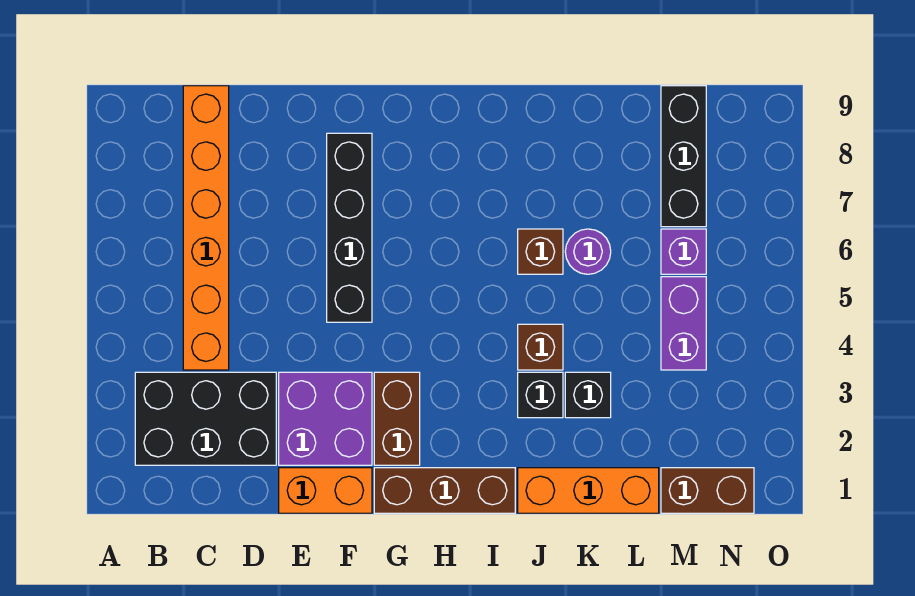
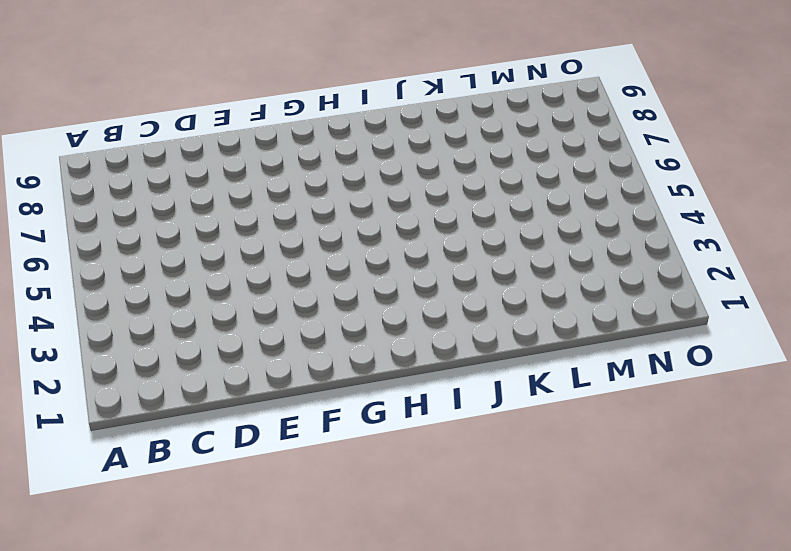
none -> black 2x3 brick [135,372,276,465]
none -> orange 1x6 brick [183,86,229,370]
none -> orange 1x2 brick [279,468,372,513]

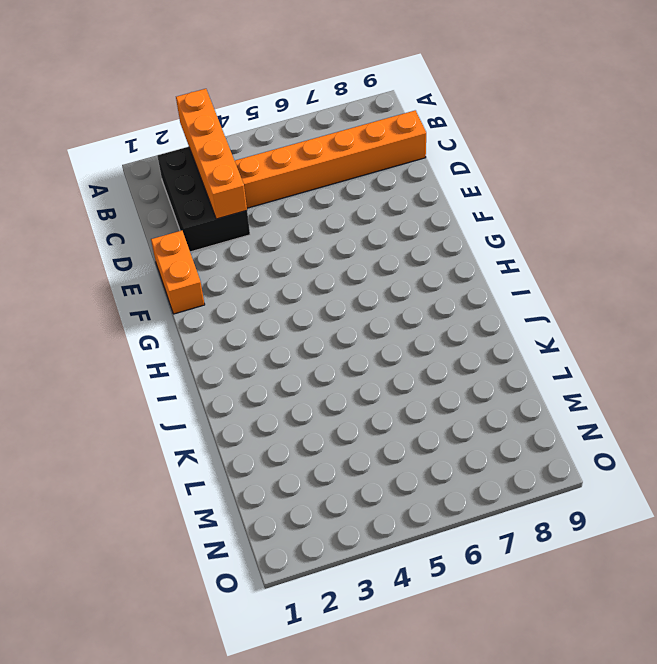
orange 1x4 brick [176,89,247,219] -> none
none -> purple 2x2 brick [279,372,372,465]
none -> black 1x4 brick [327,133,372,322]
none -> brown 1x3 brick [374,468,515,513]

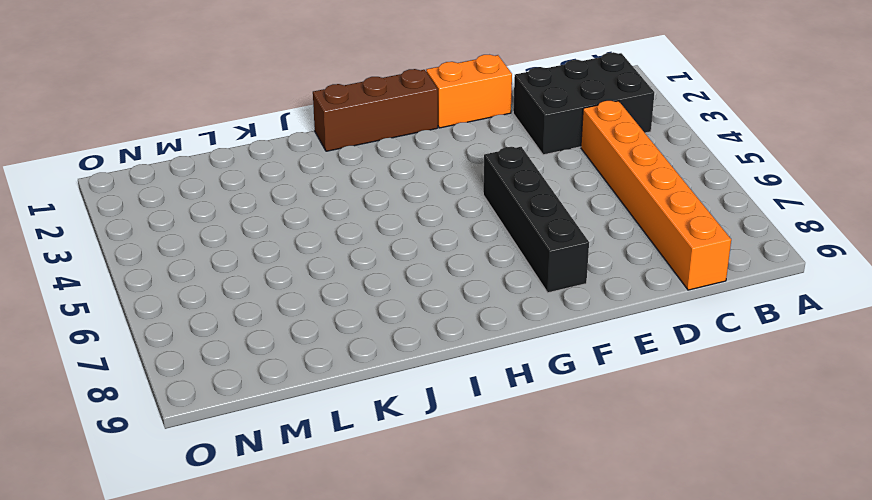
none -> purple 2x2 brick [279,372,372,465]
none -> brown 1x2 brick [374,372,420,465]
none -> orange 1x3 brick [518,468,659,513]

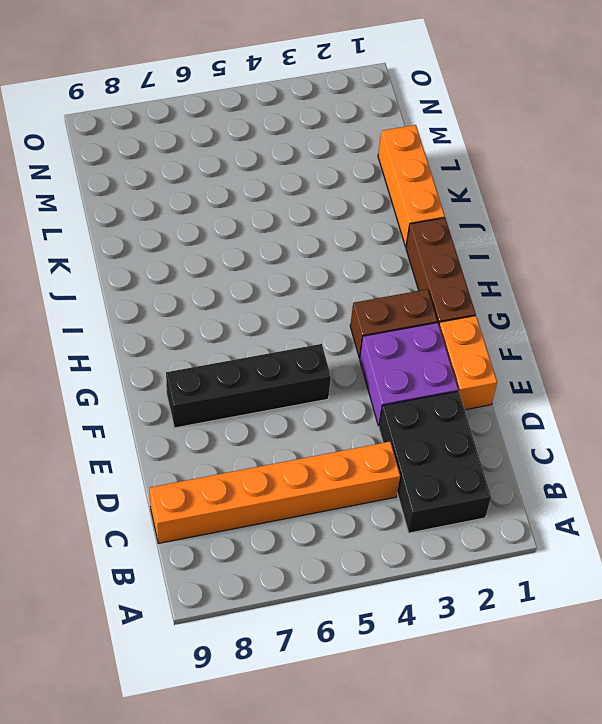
none -> black 1x1 brick [518,372,563,418]
none -> brown 1x1 brick [518,324,563,370]
none -> brown 1x1 brick [518,229,563,274]

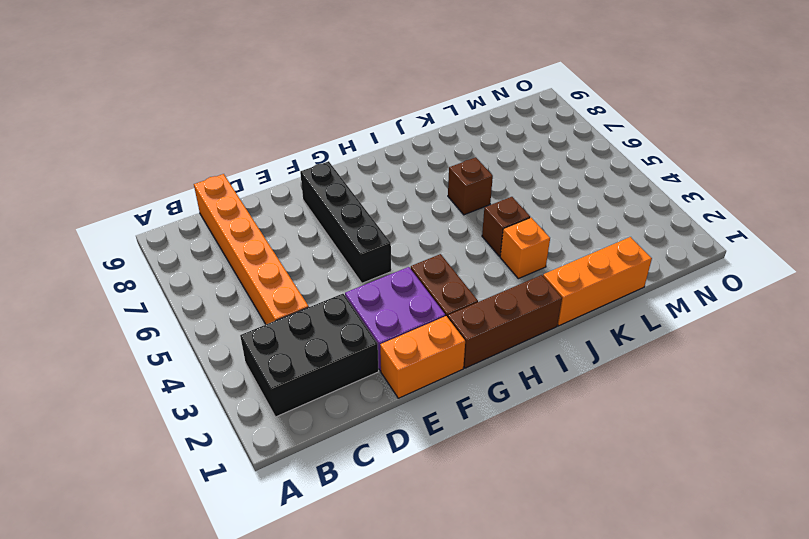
orange 1x1 brick [500,218,550,279] -> black 1x1 brick [518,372,563,418]
none -> black 1x1 brick [565,372,611,418]
none -> purple 1x1 round brick [565,229,611,274]
none -> brown 1x2 brick [661,468,754,513]

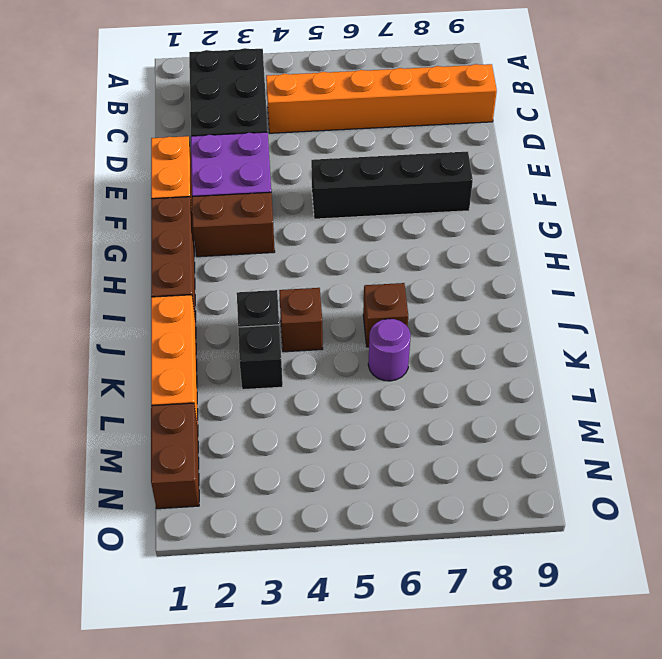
none -> purple 1x2 brick [661,277,706,370]
none -> purple 1x1 brick [661,229,706,274]
none -> black 1x3 brick [661,86,706,227]

